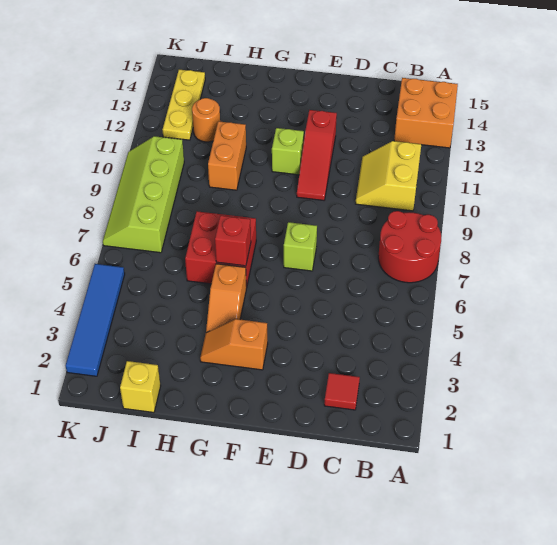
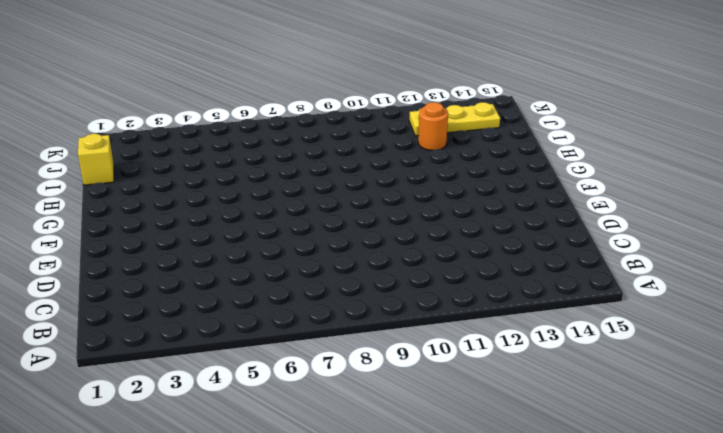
none -> red 2x2 round brick [378,211,441,283]
none -> orange 2x2 brick [394,78,458,148]
none -> yellow 2x2 slope [356,141,421,211]

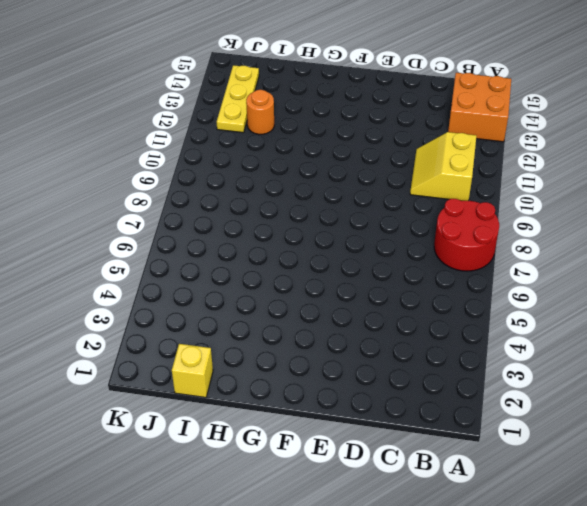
none -> red 1x1 tile [324,373,360,410]
none -> lime 1x1 brick [284,222,317,271]
none -> red 1x3 slope [297,110,337,200]

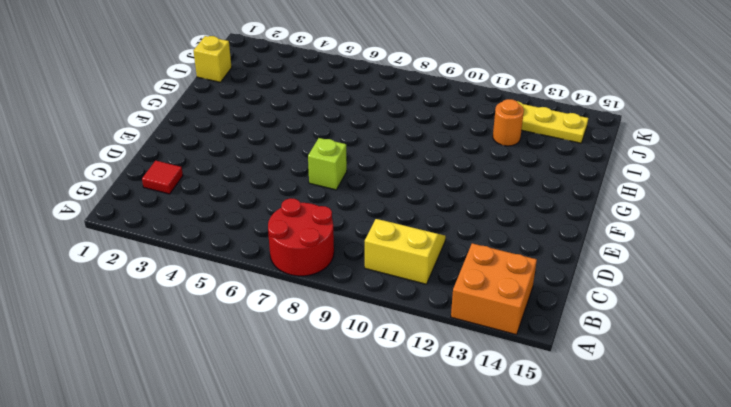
none -> red 1x3 slope [297,110,337,200]
none -> orange 1x2 slope [200,319,268,370]
none -> lime 1x1 brick [272,128,304,175]

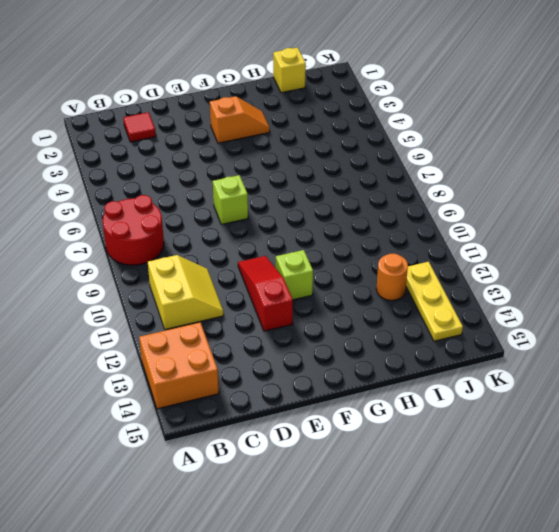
none -> orange 1x2 slope [206,264,246,333]
none -> red 2x2 brick [185,211,256,288]
none -> orange 1x2 brick [208,121,246,190]

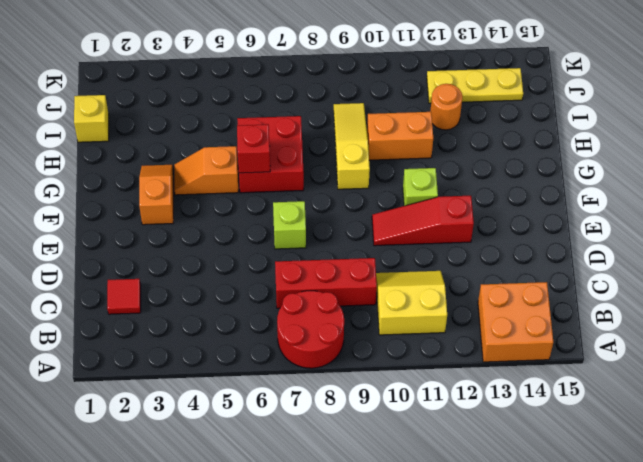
red 1x3 brick [275,258,377,308] -> none
yellow 1x3 slope [334,103,370,189] -> none
none -> lime 2x4 slope [103,136,184,253]
none -> blue 1x4 tile [66,264,125,376]

